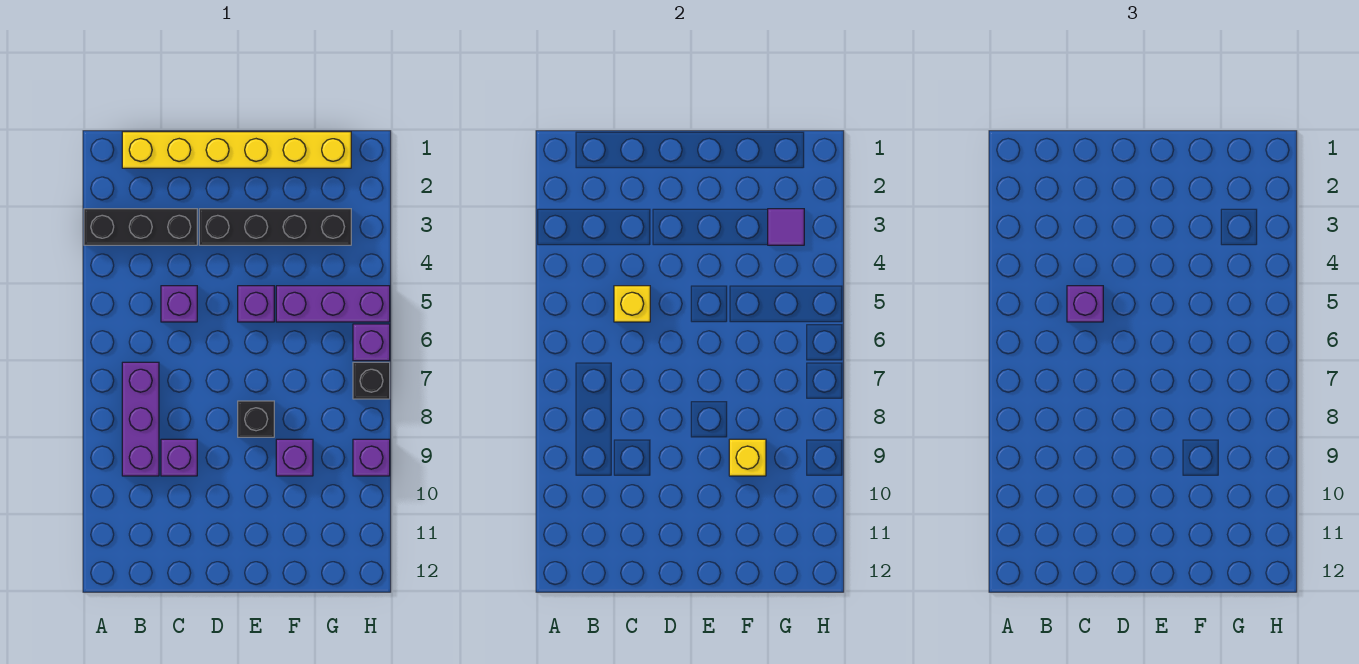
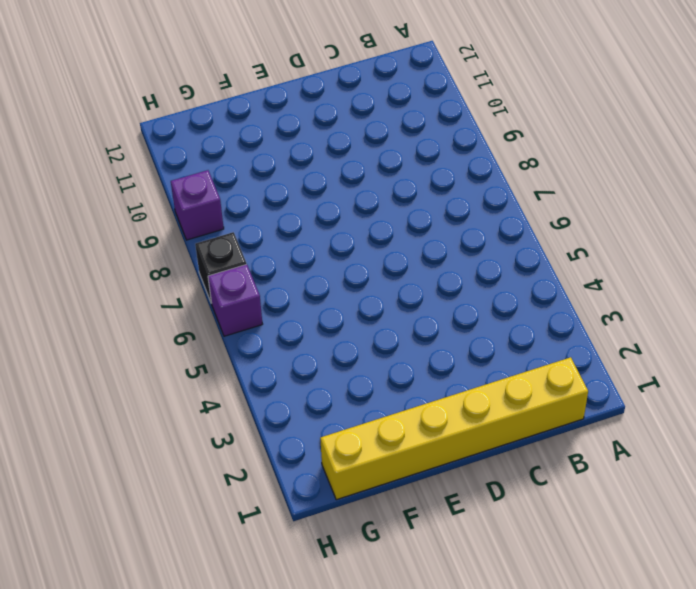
none -> black 1x3 brick [84,209,197,245]
none -> purple 1x3 brick [122,362,159,476]
none -> purple 1x1 brick [161,286,197,322]

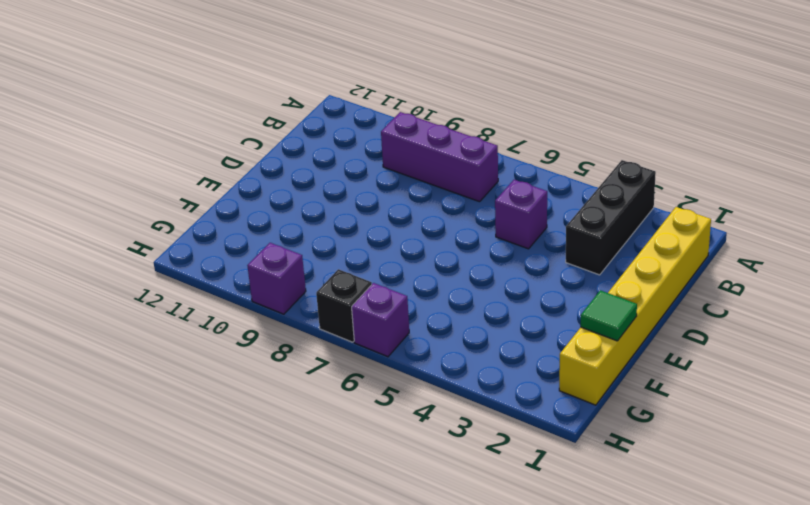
green 1x1 tile [581,290,637,341] -> none
none -> purple 1x1 brick [161,439,197,476]
none -> black 1x4 brick [199,209,351,245]
none -> purple 1x1 brick [238,286,274,322]

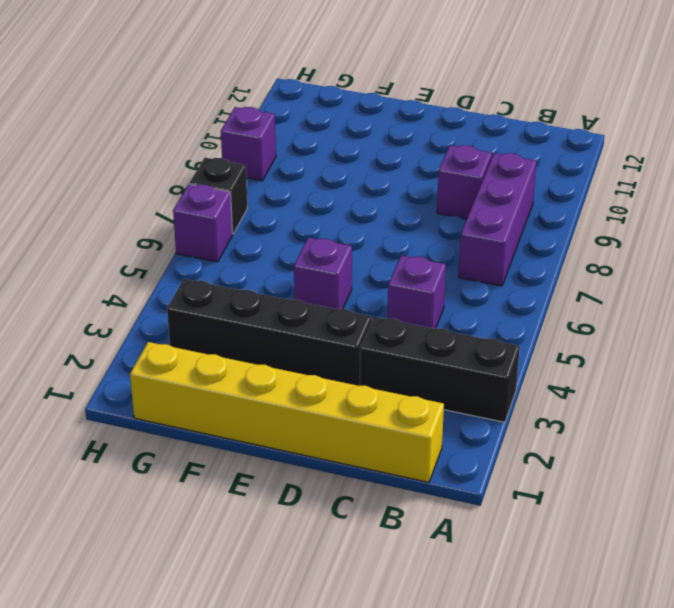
none -> black 1x1 brick [238,401,274,437]
none -> purple 1x3 brick [276,286,390,322]
none -> purple 1x1 brick [276,439,313,476]

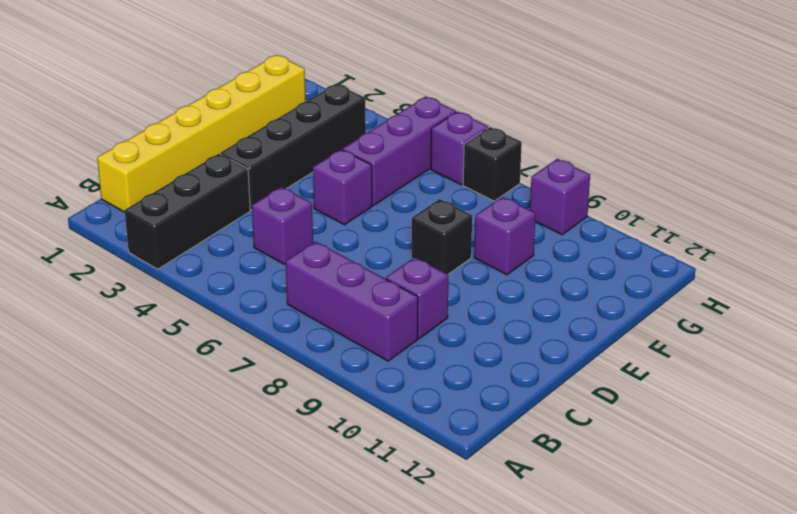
none -> yellow 1x1 brick [614,286,650,322]
none -> yellow 1x1 brick [729,439,766,476]
none -> purple 1x1 tile [768,209,804,245]

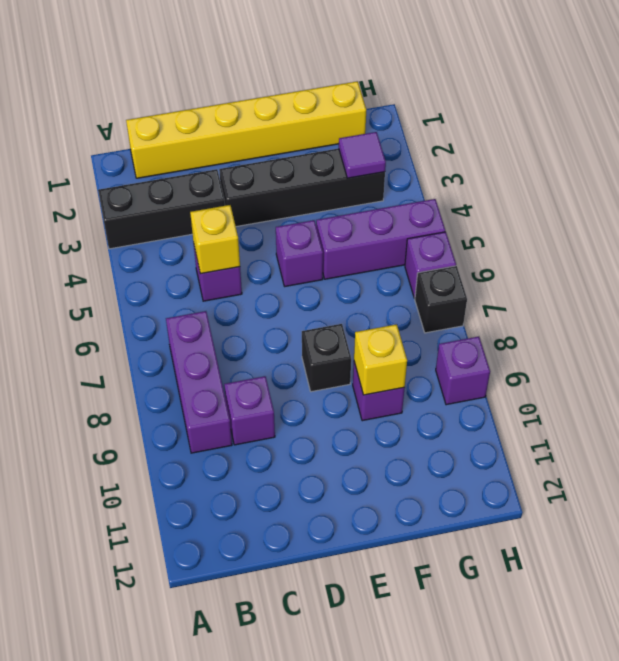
none -> purple 1x1 brick [1067,286,1103,322]

